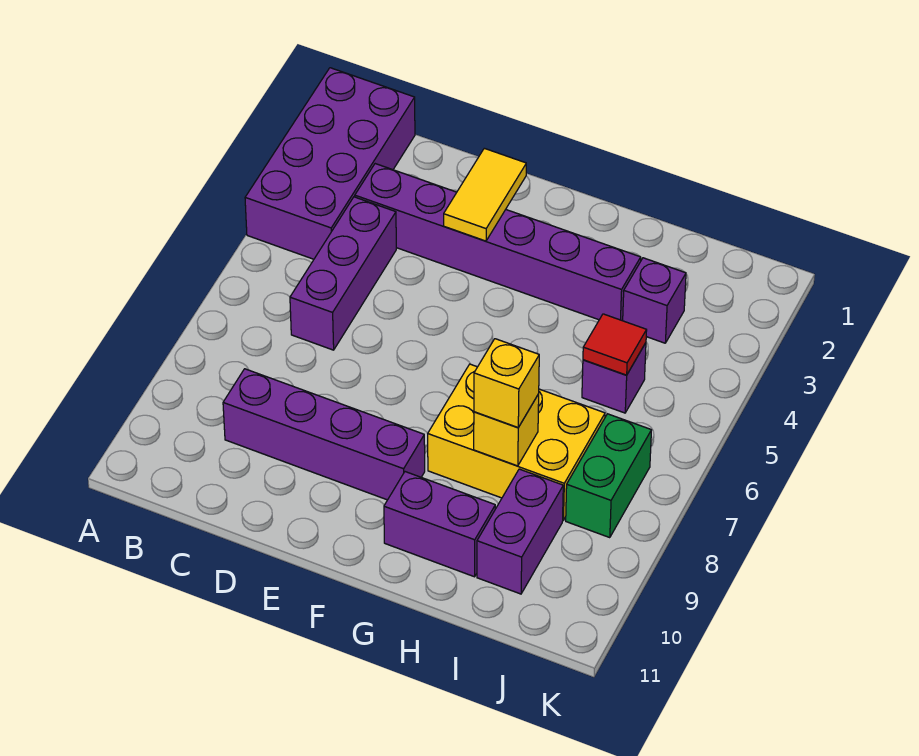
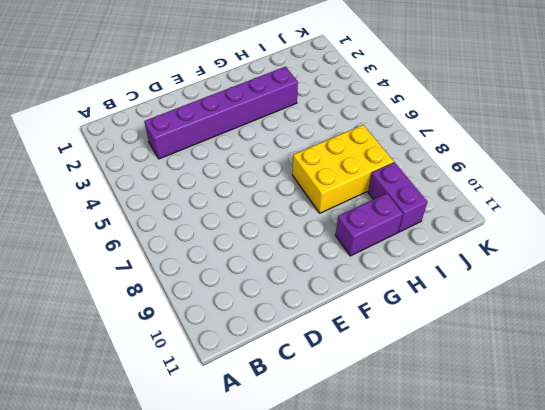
none -> purple 2x4 brick [245,68,415,259]
none -> purple 1x3 brick [290,197,396,350]
none -> purple 1x4 brick [223,369,425,500]

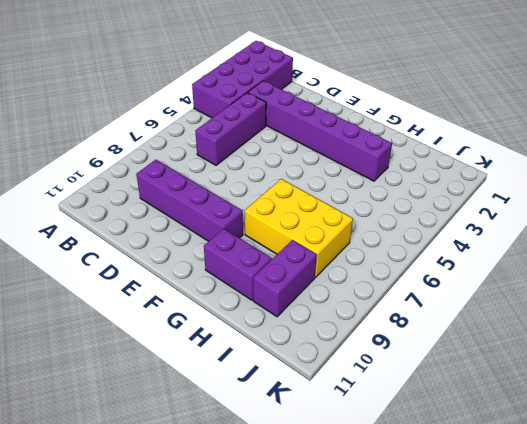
none -> purple 1x1 brick [623,258,686,343]
none -> purple 1x1 brick [582,343,646,413]
none -> green 1x2 brick [566,414,651,538]

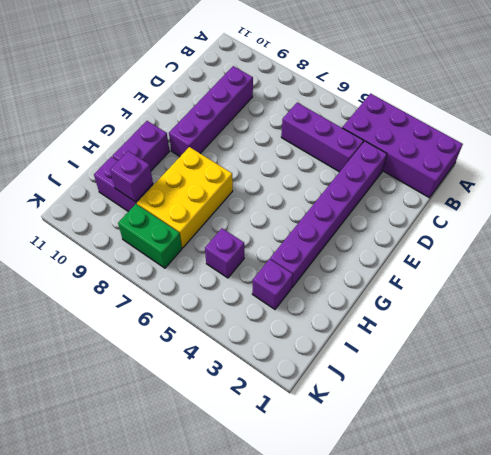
purple 1x1 brick [110,151,153,202] -> none
none -> yellow 1x2 tile [444,148,526,241]
none -> yellow 1x1 brick [474,394,539,466]
none -> red 1x1 tile [583,314,647,375]

